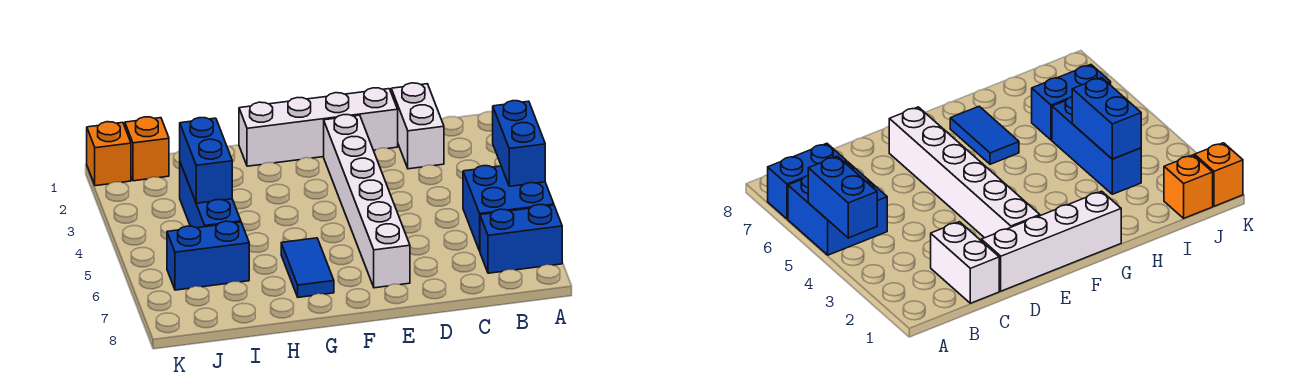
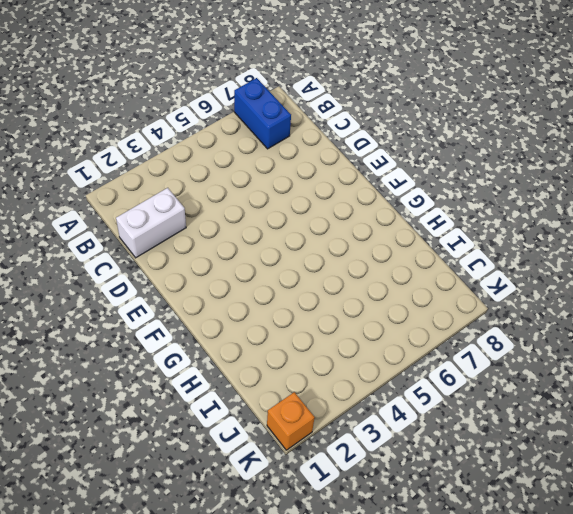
none -> blue 2x2 brick [463,166,554,251]
none -> white 1x4 brick [239,88,398,166]
none -> white 1x6 brick [324,115,410,288]

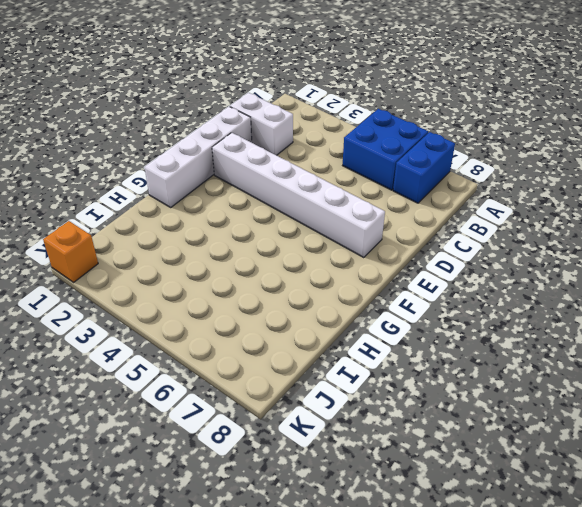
none -> blue 1x2 tile [281,238,334,297]
none -> blue 1x3 brick [180,163,241,228]
none -> blue 1x2 brick [167,221,249,290]

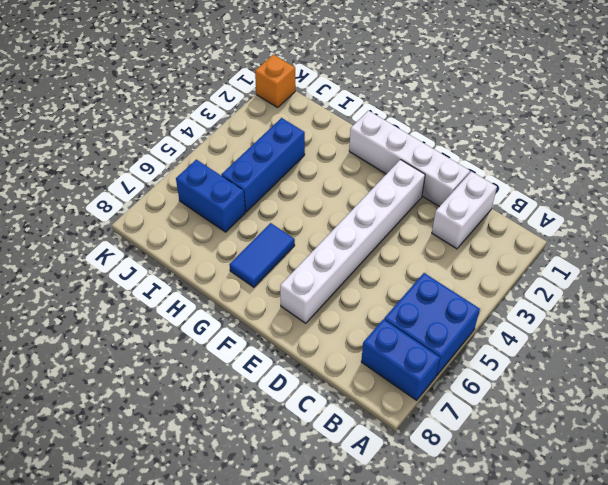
none -> orange 1x1 brick [125,117,169,181]
none -> blue 1x2 brick [493,101,545,186]
none -> blue 1x2 brick [180,118,232,203]

